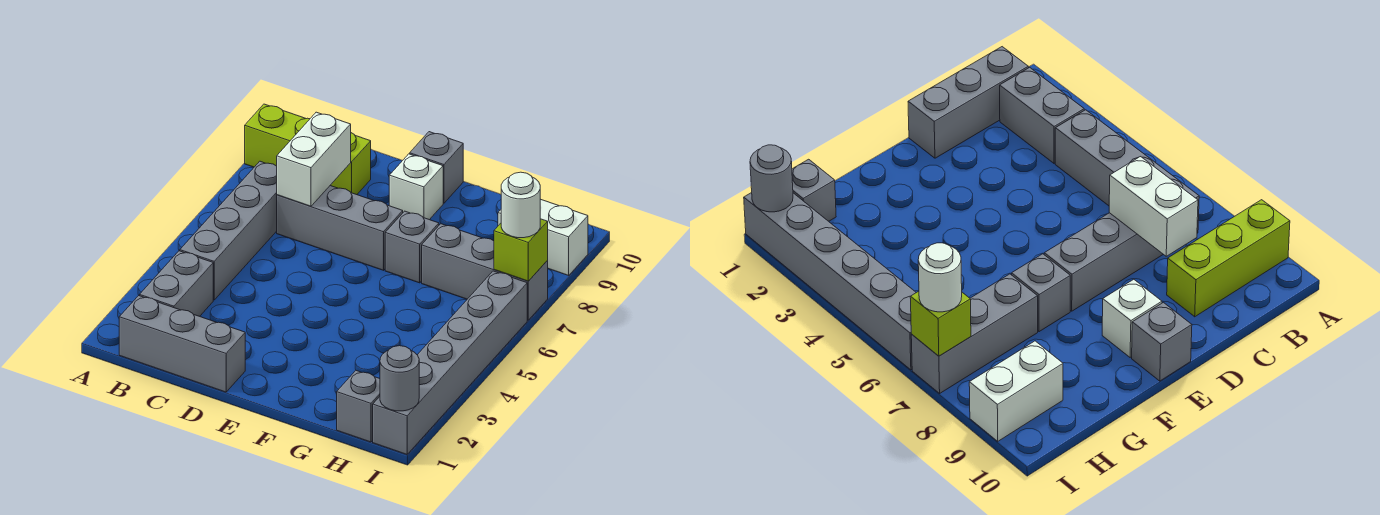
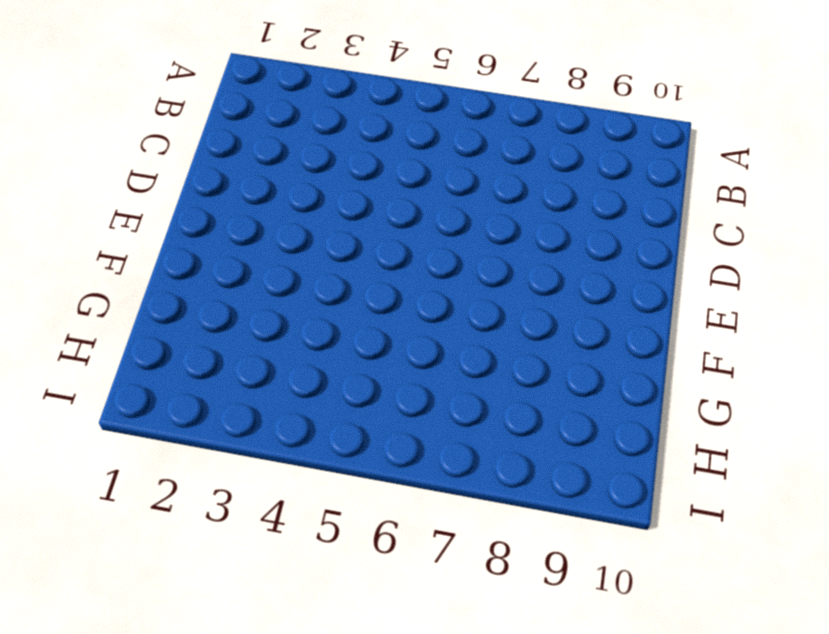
none -> lime 1x3 brick [245,104,371,195]
none -> grey 1x3 brick [119,296,245,392]
none -> grey 1x2 brick [140,251,213,316]

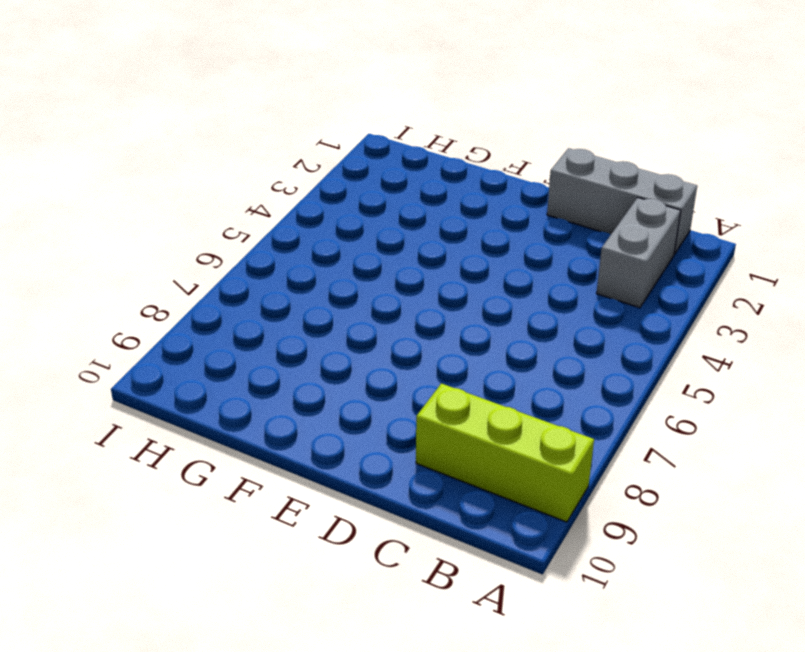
none -> grey 1x4 brick [180,161,277,300]
none -> grey 1x3 brick [277,186,403,270]
none -> white 1x1 brick [389,154,443,220]

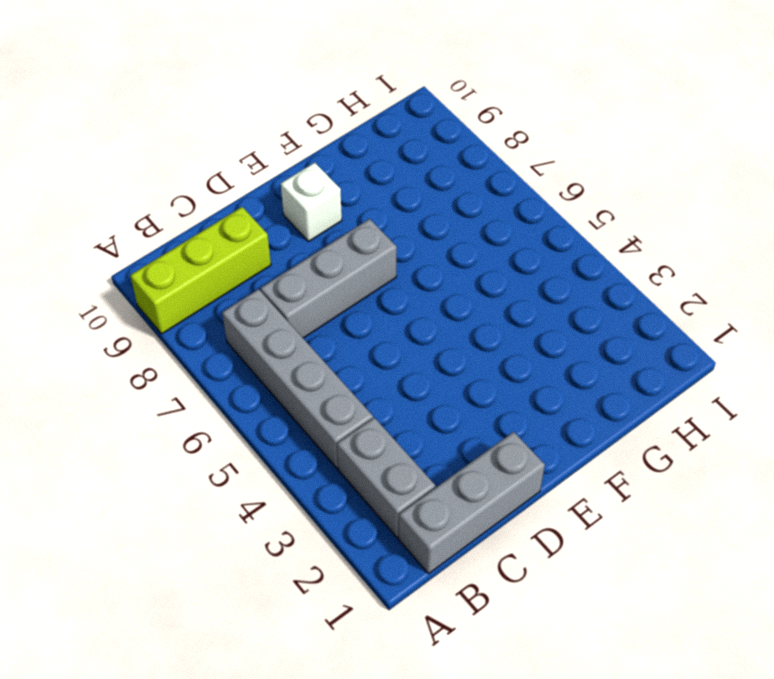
none -> grey 1x1 brick [410,132,463,203]
none -> grey 1x1 brick [385,211,439,283]
none -> grey 1x3 brick [422,224,548,320]

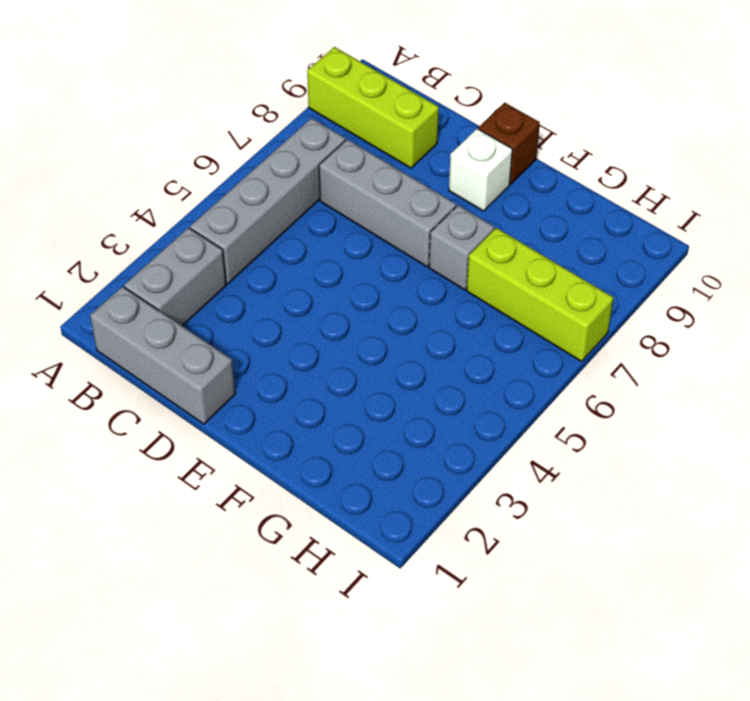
brown 1x1 brick [478,102,540,184] -> grey 1x1 brick [410,132,463,203]
lime 1x3 brick [467,228,613,361] -> grey 1x3 brick [422,224,548,320]
none -> grey 1x1 brick [337,371,380,442]
none -> white 1x2 brick [498,199,588,275]
none -> grey 1x6 brick [373,271,527,454]

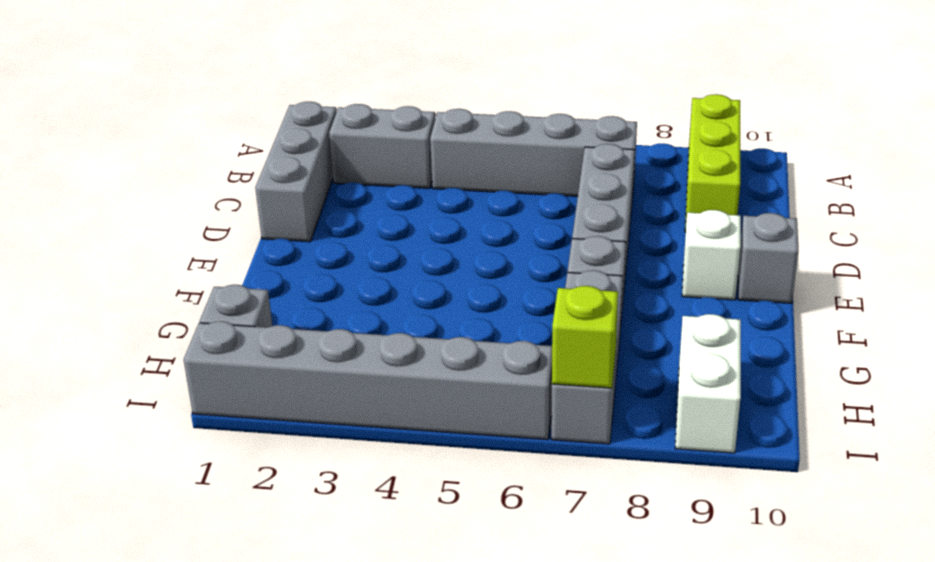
none -> white 1x2 brick [277,112,351,206]
none -> grey 1x1 round brick [380,346,419,411]
none -> white 1x1 round brick [501,172,540,238]

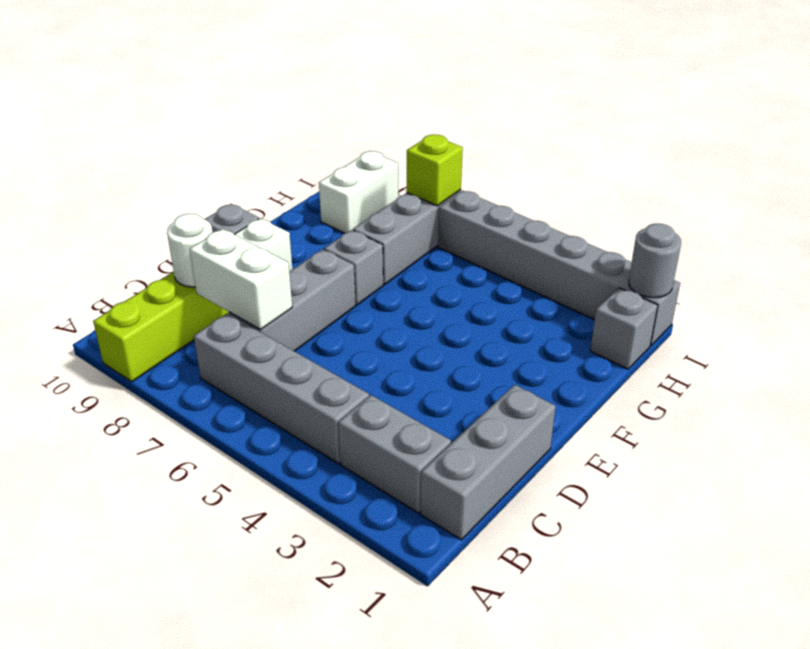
white 1x1 round brick [167,214,212,287] -> white 1x1 round brick moved to [501,172,540,238]

